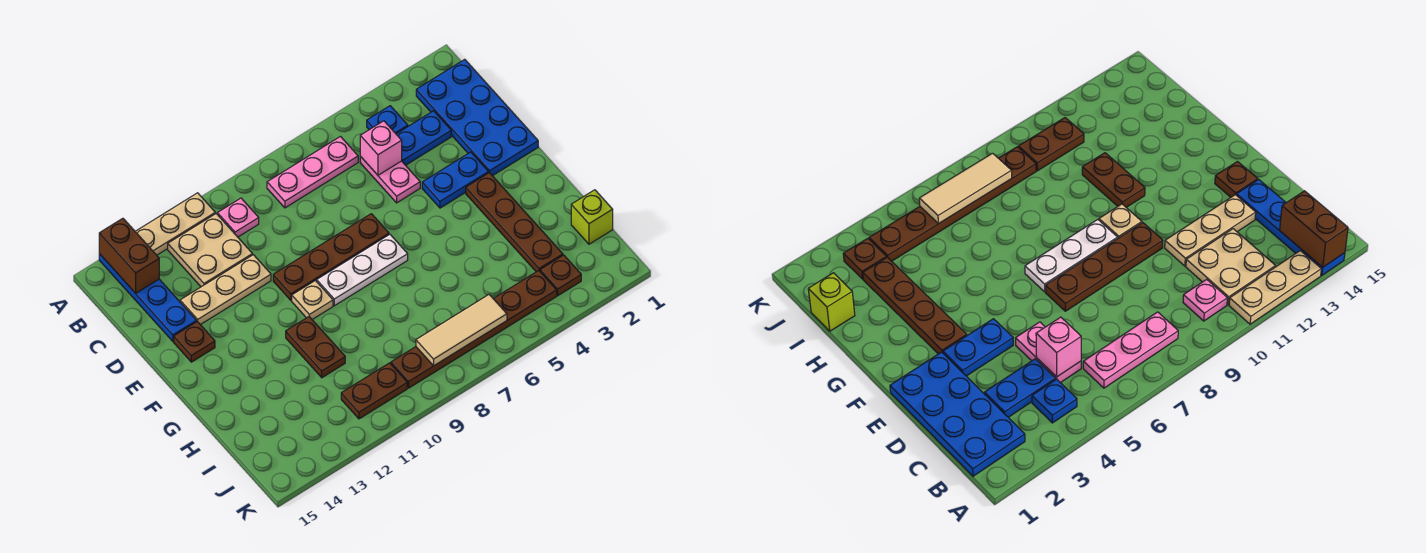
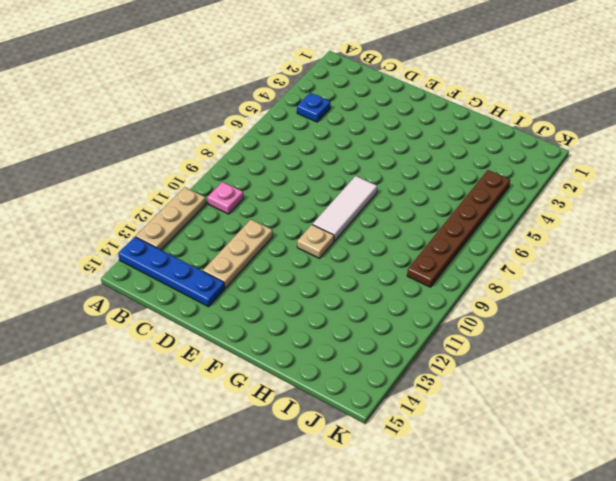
white 1x3 tile [313,176,377,241] -> white 1x3 plate [317,234,408,306]
none -> blue 2x4 plate [416,59,538,176]
none -> pink 1x3 plate [267,137,358,208]
none -> tan 2x2 plate [168,214,253,287]

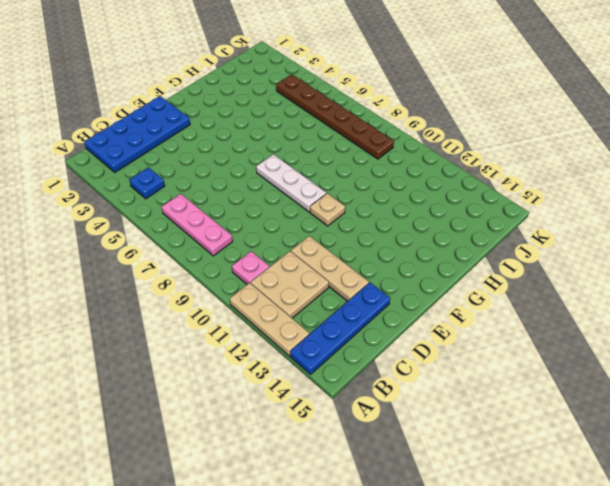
none -> blue 1x2 plate [396,111,451,165]
none -> pink 1x2 plate [360,156,420,203]
none -> blue 1x2 plate [422,152,489,208]

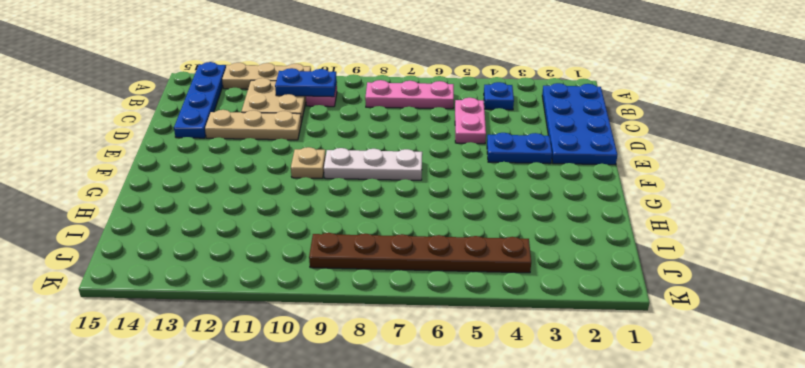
blue 1x2 plate [275,68,337,97] -> blue 1x2 plate moved to [396,111,451,165]
none -> brown 1x4 plate [273,214,389,300]
none -> brown 1x1 plate [174,321,215,362]
none -> brown 1x4 plate [466,173,563,272]

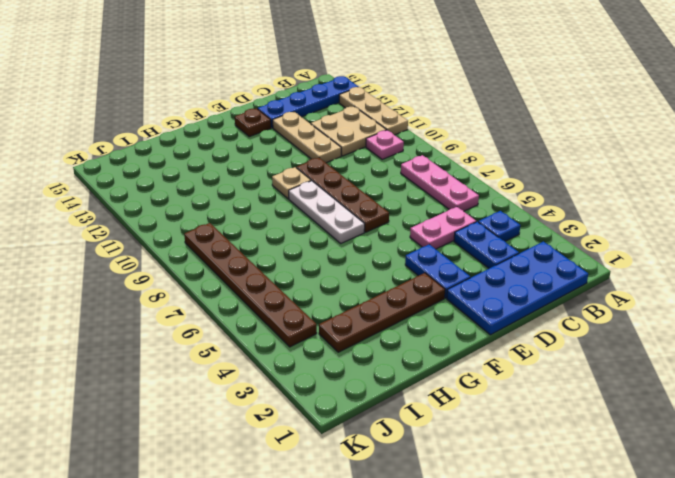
none -> brown 1x2 plate [286,317,345,378]
none -> lime 1x1 brick [571,190,613,244]
none -> brown 1x1 plate [540,255,581,296]

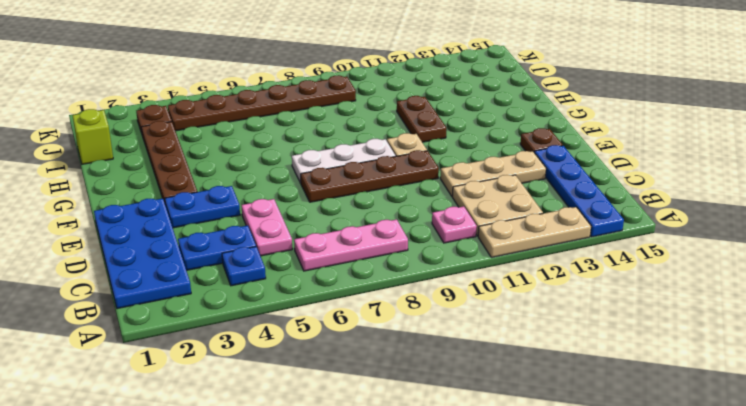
none -> brown 1x2 plate [341,363,407,419]
none -> brown 1x2 brick [99,218,159,293]
none -> pink 1x1 brick [360,121,402,175]

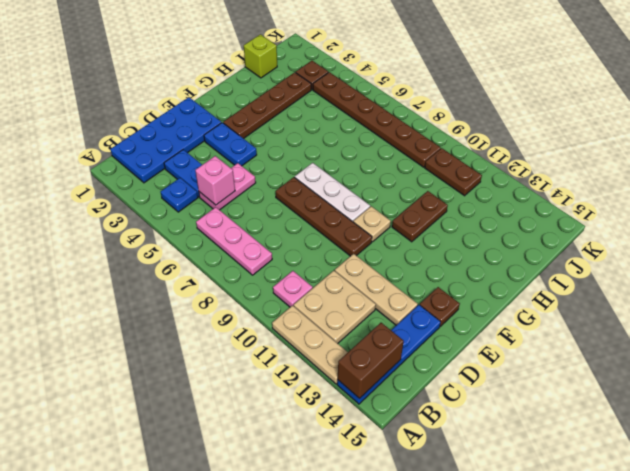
none -> tan 1x3 tile [416,295,507,366]

